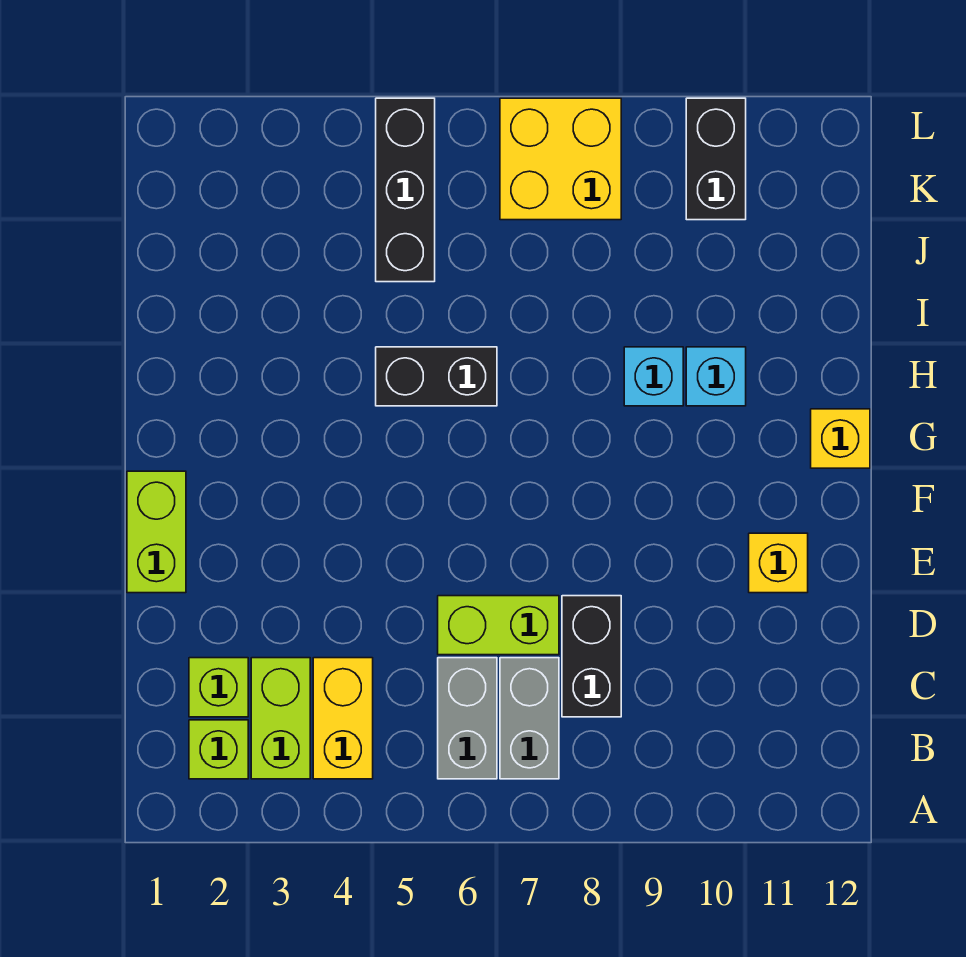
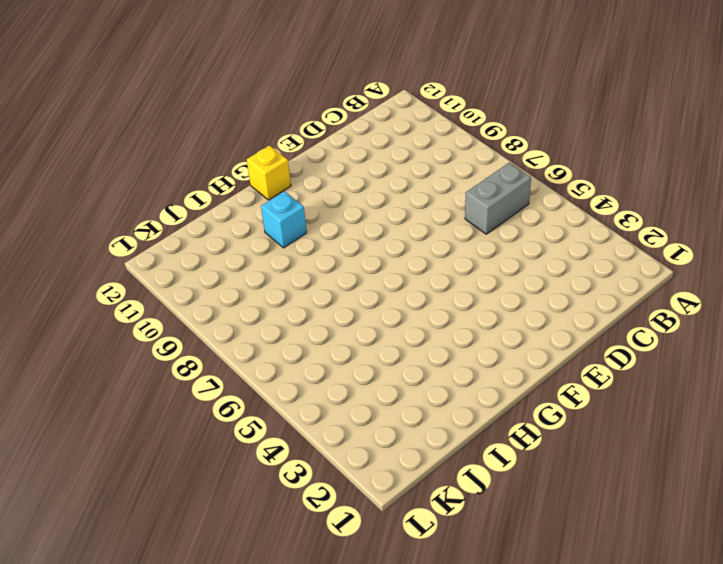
none -> lime 1x1 brick [189,720,248,779]
none -> lime 1x2 brick [251,658,310,779]
none -> yellow 1x2 brick [313,658,373,779]

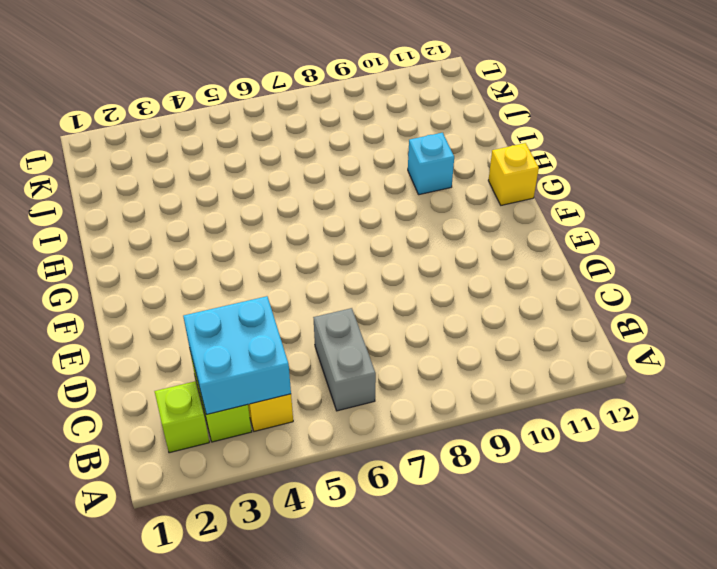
cyan 2x2 brick [183,296,291,415] -> none
none -> grey 1x2 brick [500,658,559,779]
none -> lime 1x1 brick [189,658,248,717]
none -> black 1x2 brick [562,596,621,717]

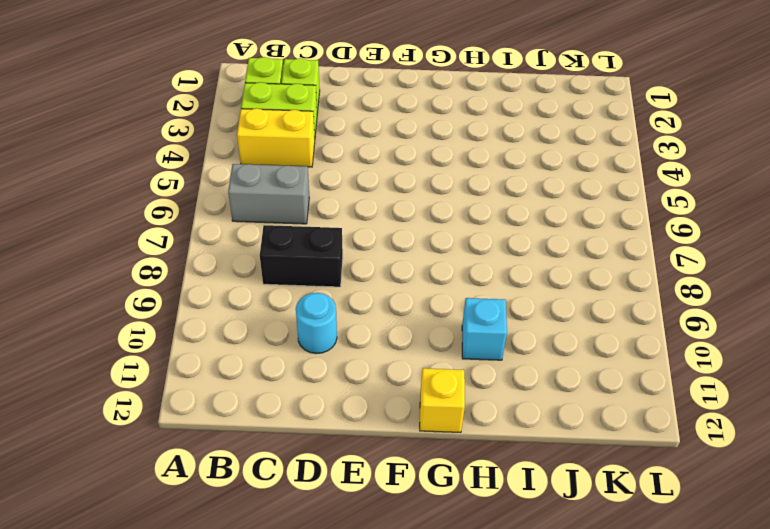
cyan 1x1 round brick [296,293,337,354] -> none
none -> grey 1x2 brick [500,658,559,779]
none -> lime 1x2 brick [438,596,559,655]
none -> lime 1x2 brick [127,471,186,593]

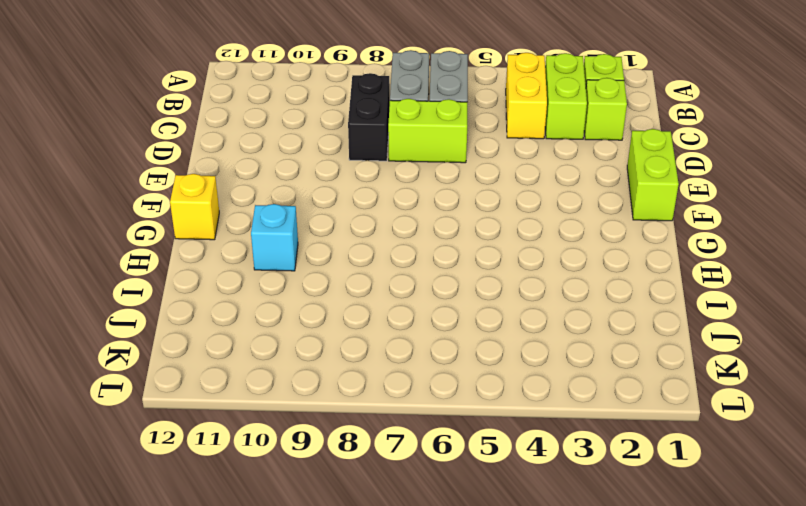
none -> yellow 1x1 brick [749,533,808,593]
none -> black 1x2 brick [376,347,497,406]
none -> cyan 1x1 brick [624,347,683,406]

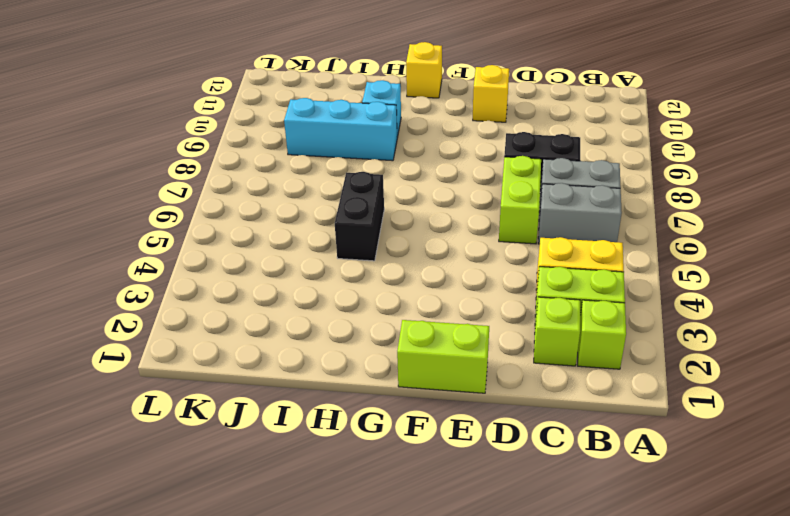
cyan 1x3 brick [284,98,397,161] -> cyan 1x1 brick [624,347,683,406]
none -> black 1x3 brick [376,98,435,282]
none -> yellow 2x2 brick [500,98,621,220]
none -> black 1x2 brick [686,98,746,220]

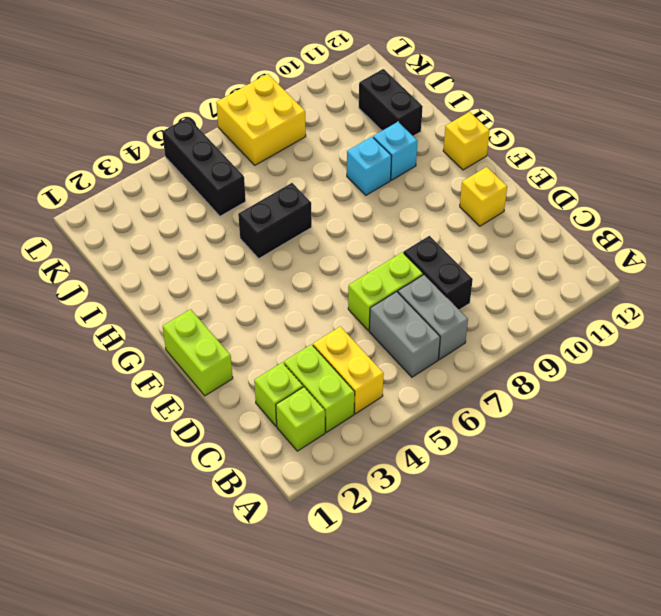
black 1x2 brick [359,69,423,136] -> black 1x2 brick moved to [686,98,746,220]

